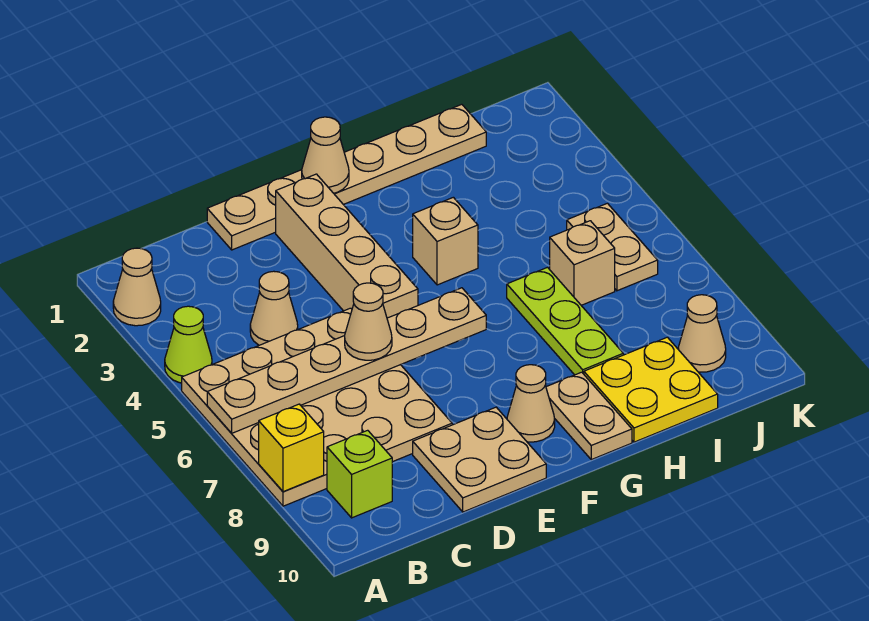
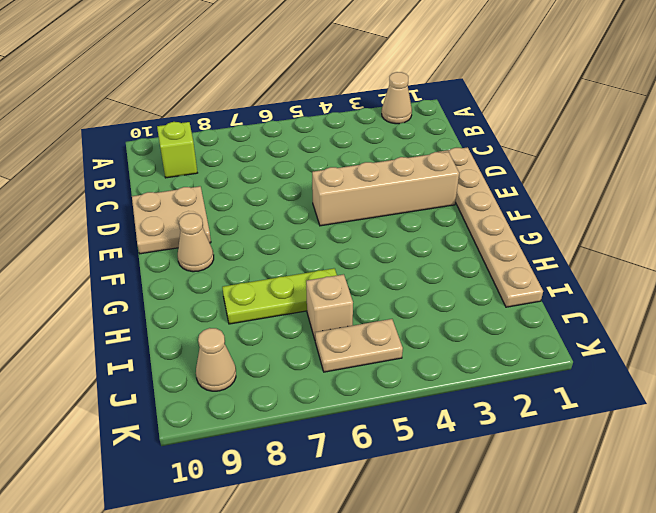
none -> lime 1x1 cone [165,306,212,383]
none -> tan 4x4 plate [182,308,452,506]
none -> tan 1x1 cone [250,271,298,345]

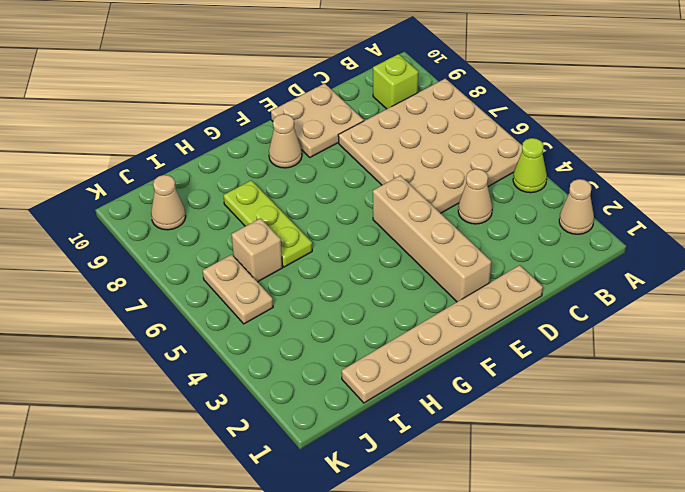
none -> tan 1x1 brick [413,197,478,285]
none -> tan 1x2 plate [546,372,632,460]
none -> yellow 2x2 plate [584,337,718,442]

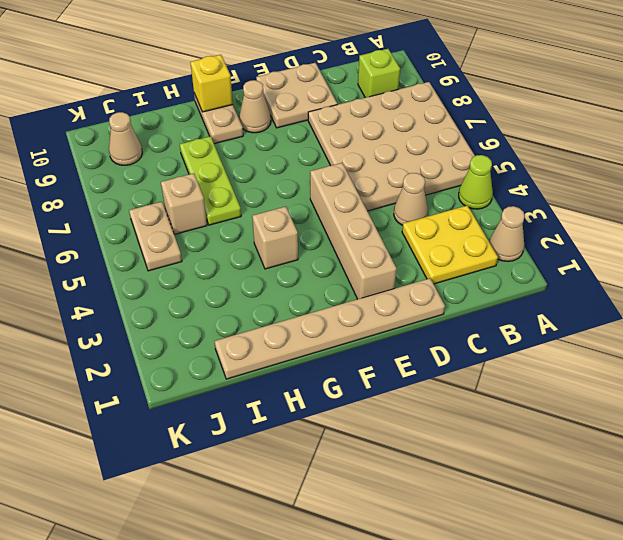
yellow 2x2 plate [402,205,498,284] -> yellow 2x2 plate moved to [584,337,718,442]
yellow 1x1 brick [190,55,233,112] -> yellow 1x1 brick moved to [259,404,324,492]
none -> tan 1x6 plate [207,288,486,433]
none -> tan 1x1 cone [302,117,349,193]
none -> tan 1x1 cone [345,283,392,360]

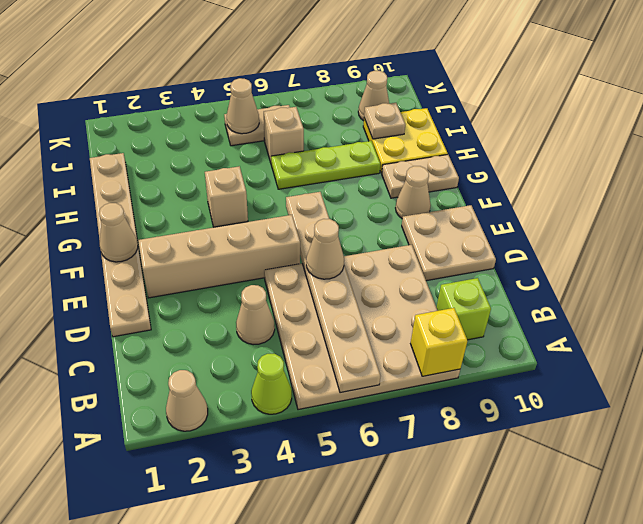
tan 1x1 plate [364,103,405,139] -> none
tan 1x1 cone [227,78,259,134] -> none

